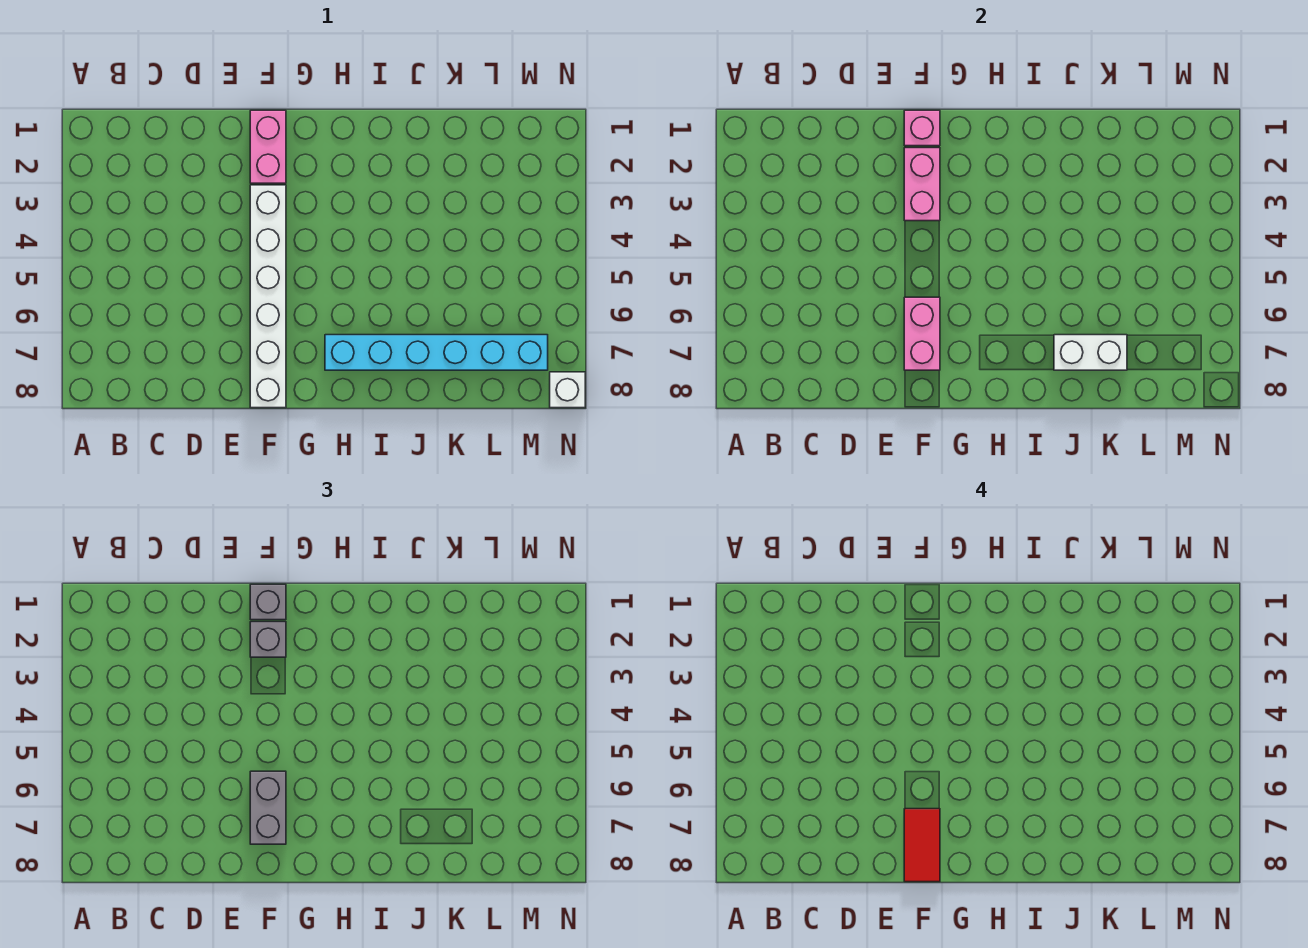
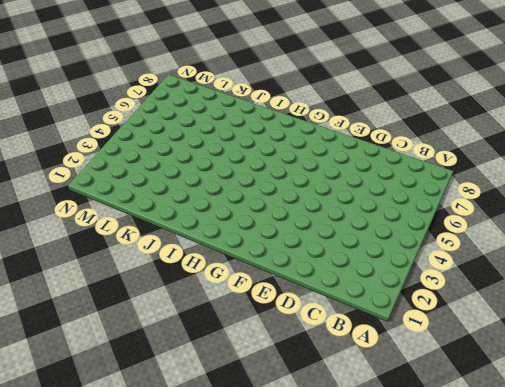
none -> pink 1x2 brick [250,110,286,183]
none -> white 1x6 brick [250,185,286,408]
none -> cyan 1x6 brick [325,335,548,370]

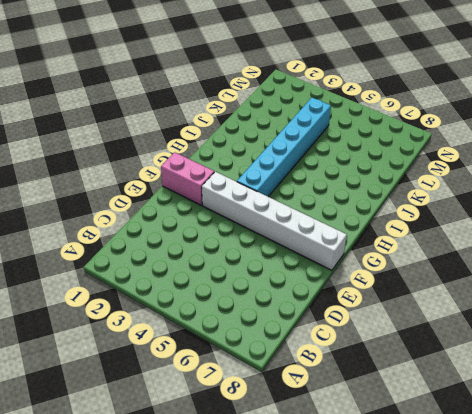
cyan 1x6 brick [237,98,331,197] -> cyan 1x6 brick moved to [325,335,548,370]
none -> white 1x1 brick [550,372,585,408]
none -> pink 1x1 brick [904,110,940,146]
none -> pink 1x2 brick [904,148,940,221]

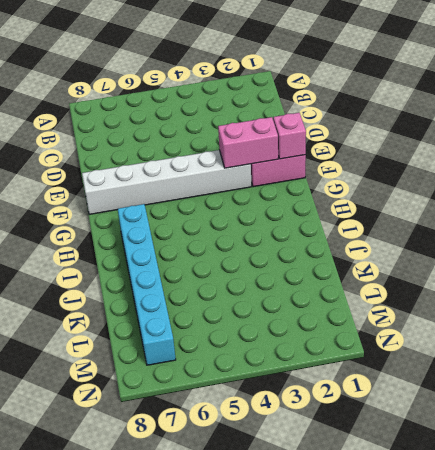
none -> white 1x1 brick [550,372,585,408]
none -> pink 1x2 brick [904,297,940,370]
none -> white 1x2 brick [1054,335,1127,370]

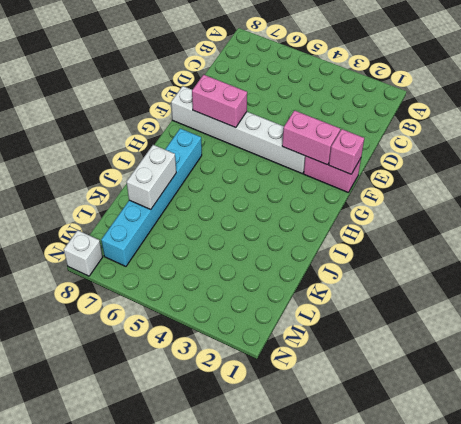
none -> grey 1x1 brick [250,584,286,620]
none -> grey 1x1 brick [250,622,286,657]
none -> grey 1x2 brick [250,771,286,844]

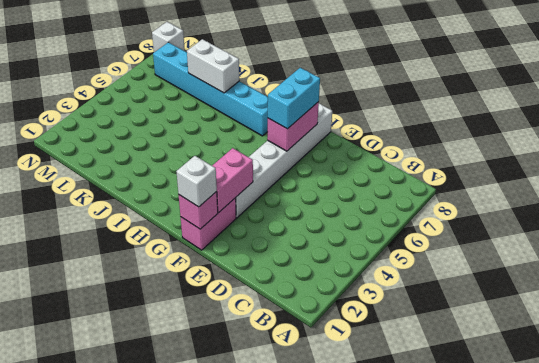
white 1x1 brick [176,156,217,207] -> grey 1x1 brick [250,584,286,620]
cyan 1x2 brick [268,68,320,129] -> grey 1x2 brick [250,771,286,844]
none -> grey 1x1 brick [250,622,286,657]
none -> red 1x2 tile [904,809,940,882]

